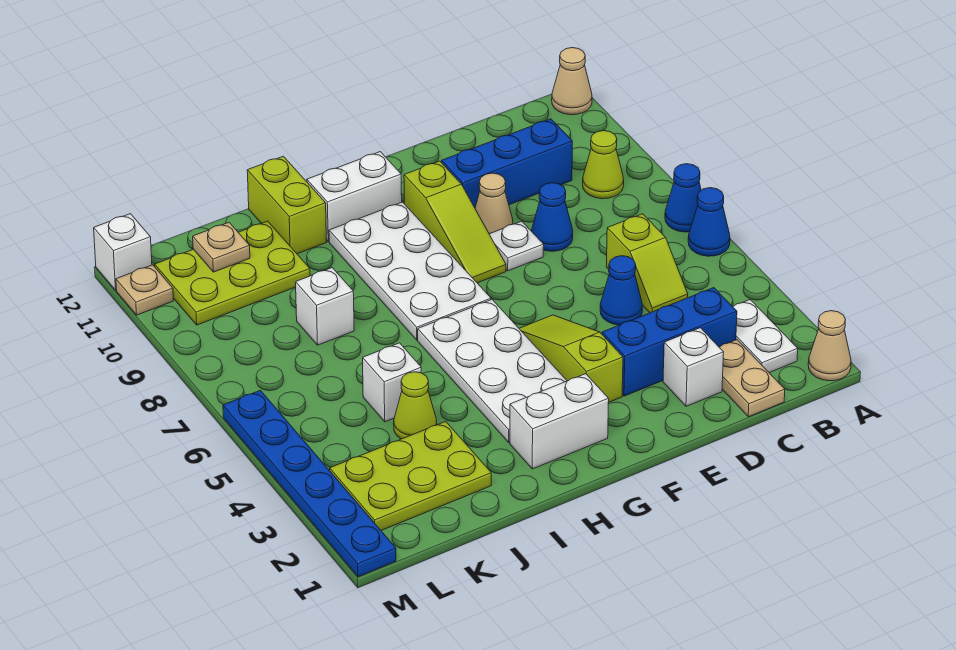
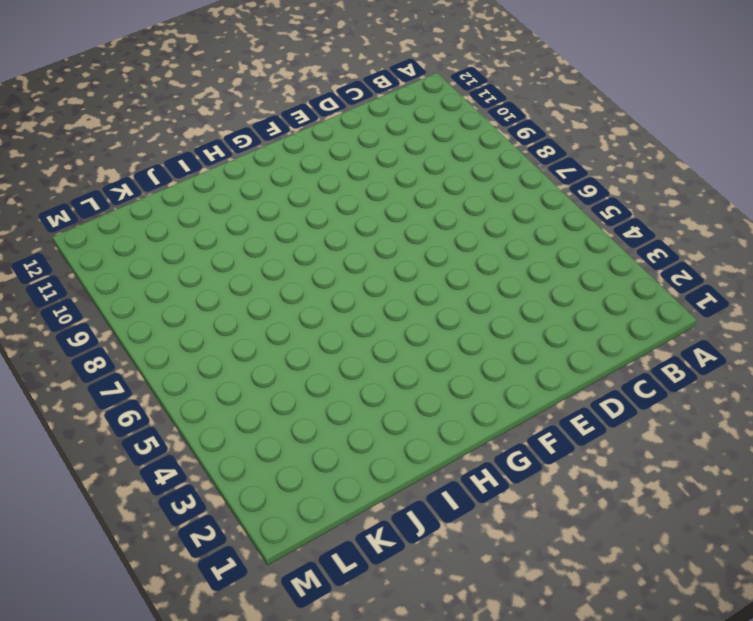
none -> tan 1x1 cone [808,311,851,381]
none -> blue 1x1 cone [688,188,730,256]
none -> blue 1x1 cone [665,164,701,232]
none -> tan 1x1 cone [552,48,592,115]

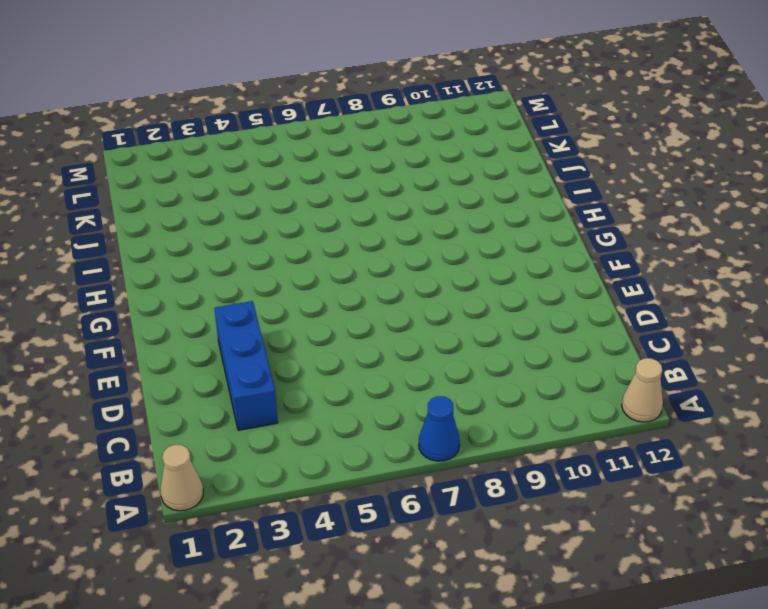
none -> blue 1x1 cone [688,188,730,256]
none -> white 1x2 plate [733,300,798,373]
none -> lime 1x1 cone [583,131,624,199]
none -> tan 1x2 plate [719,340,785,417]

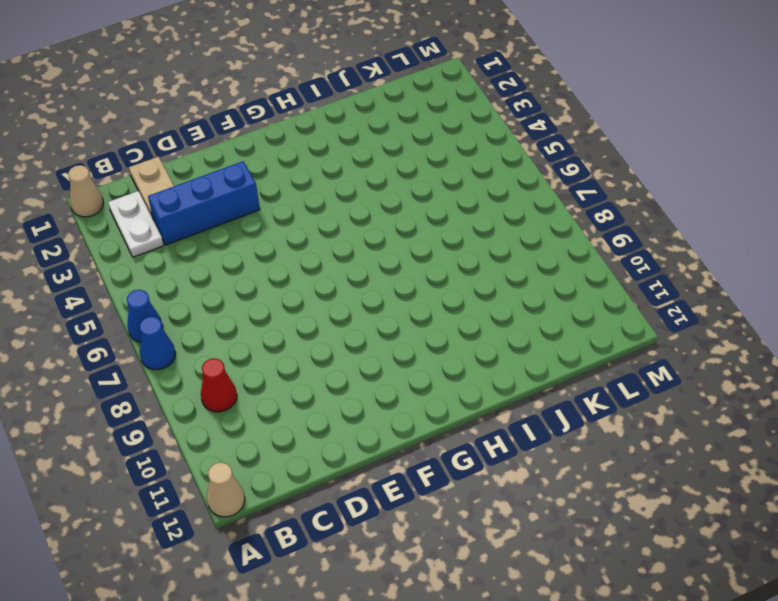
red 1x1 cone [201,358,237,412] -> lime 1x1 cone [583,131,624,199]
none -> lime 1x2 slope [606,214,688,313]
none -> blue 1x3 brick [442,119,572,208]
none -> white 1x1 brick [663,328,724,406]
none -> blue 1x1 cone [600,256,642,325]

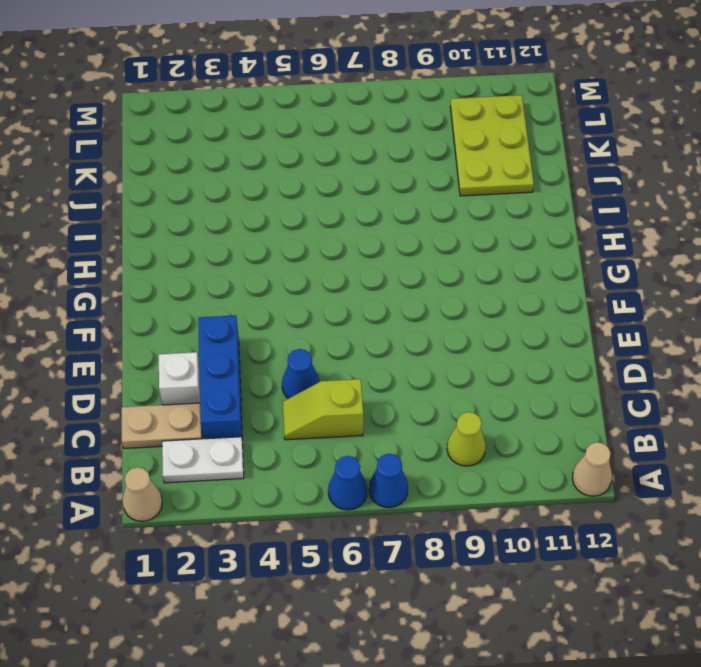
none -> blue 1x3 brick [442,119,572,208]
none -> blue 1x1 cone [531,183,573,251]
none -> white 1x1 plate [489,221,544,271]
none -> tan 1x1 cone [475,173,513,234]

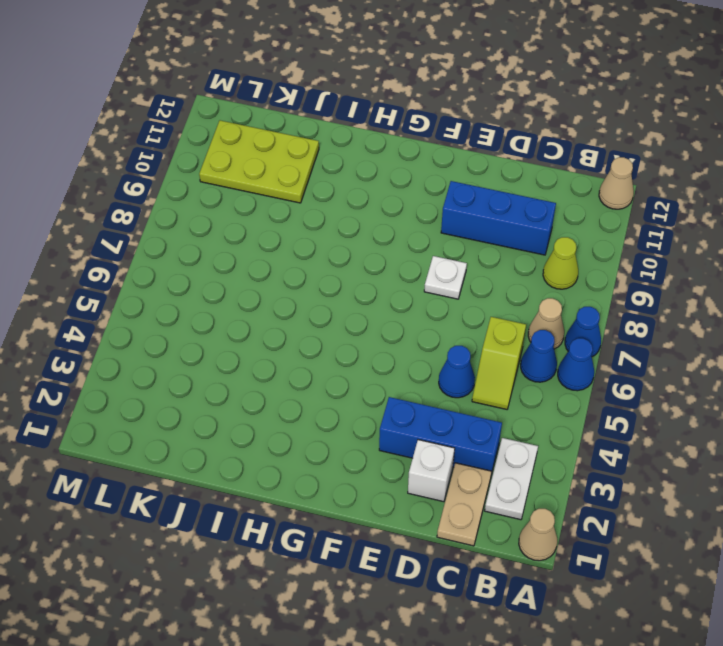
blue 1x1 cone [521,330,557,382] -> blue 1x1 cone moved to [531,183,573,251]
tan 1x1 cone [528,298,564,349] -> tan 1x1 cone moved to [475,173,513,234]
none -> lime 1x3 slope [519,315,623,403]
none -> lime 1x3 slope [404,161,506,283]
none -> white 1x2 brick [510,374,609,469]
none -> white 2x4 plate [418,300,567,443]

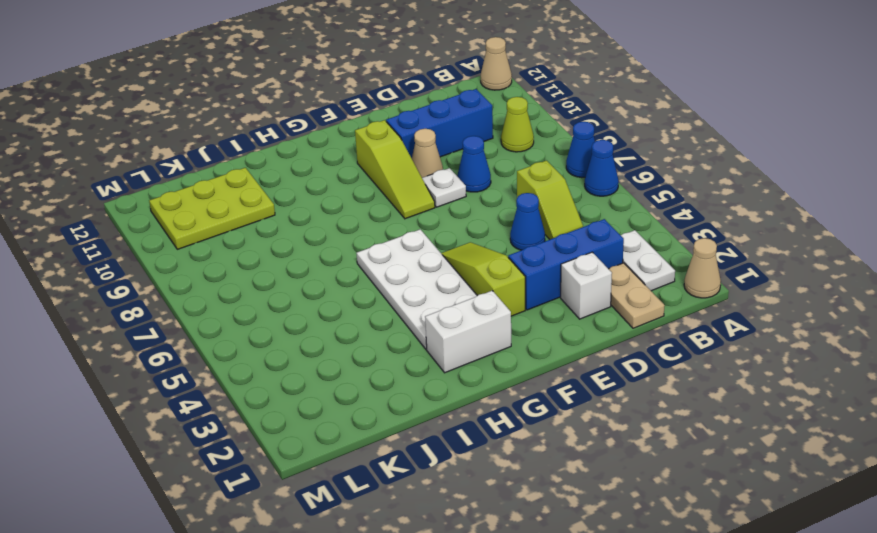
none -> white 2x4 plate [329,202,491,340]
none -> white 1x2 brick [307,152,402,242]
none -> lime 1x2 brick [247,156,327,254]
none -> lime 2x3 plate [330,421,491,530]

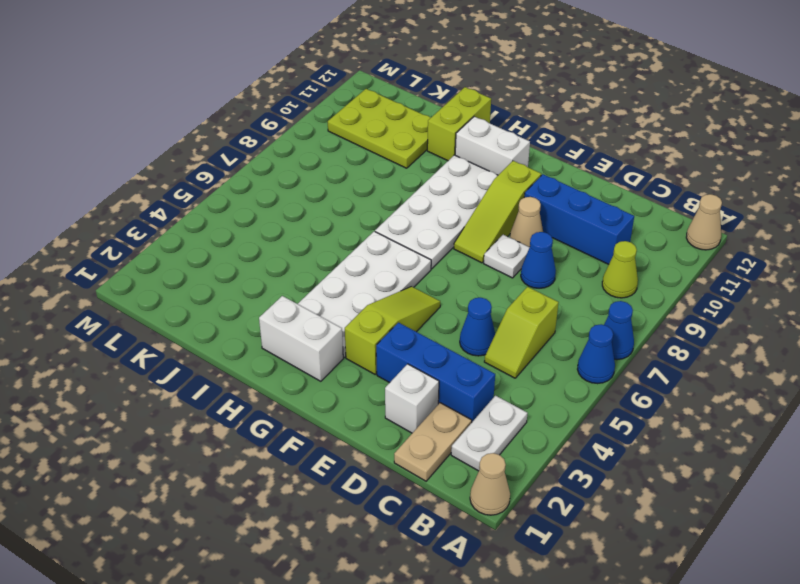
none -> lime 2x3 plate [330,421,491,530]
none -> lime 1x1 cone [394,372,437,439]
none -> white 1x1 brick [363,343,421,422]
none -> white 1x1 brick [296,268,354,345]

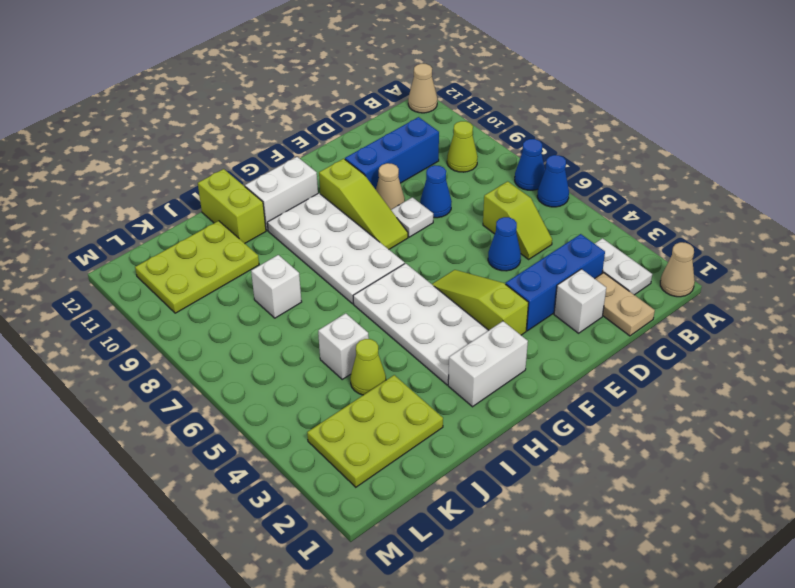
none -> blue 1x6 plate [223,390,396,577]
none -> tan 1x1 plate [116,265,173,315]
none -> white 1x1 brick [94,214,152,290]
none -> tan 1x1 plate [193,222,250,272]

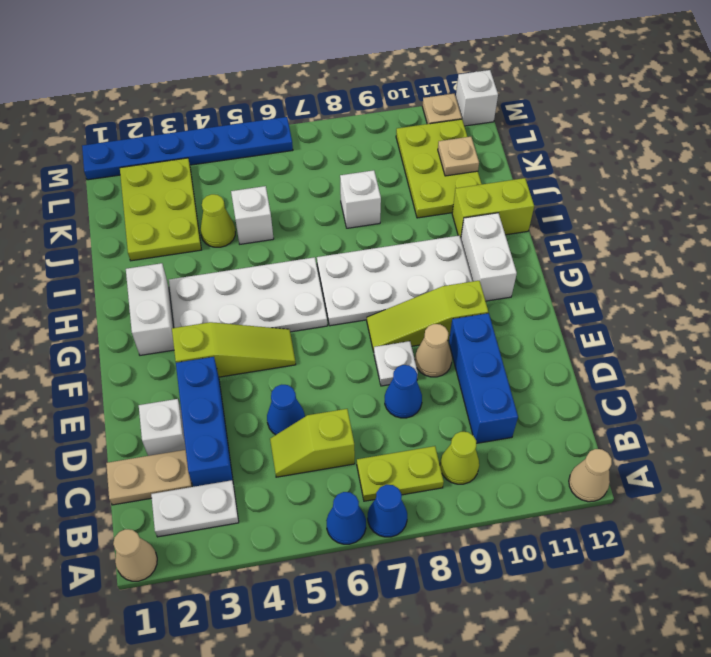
lime 1x2 plate [357,446,444,501] -> none

